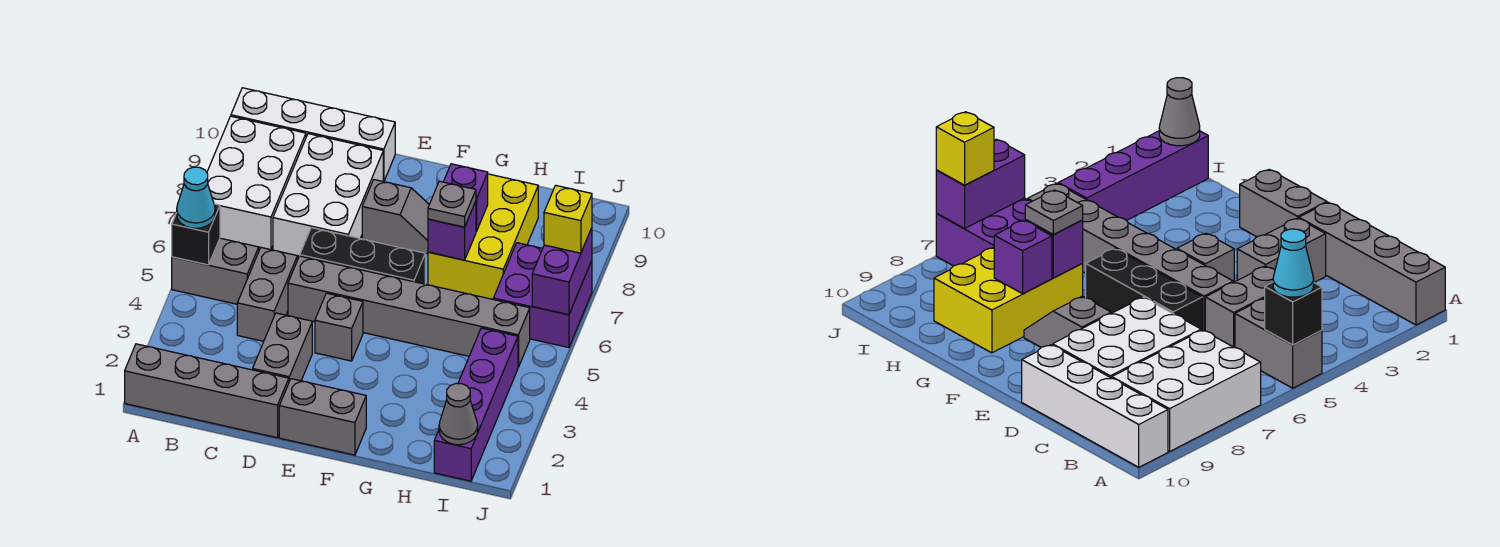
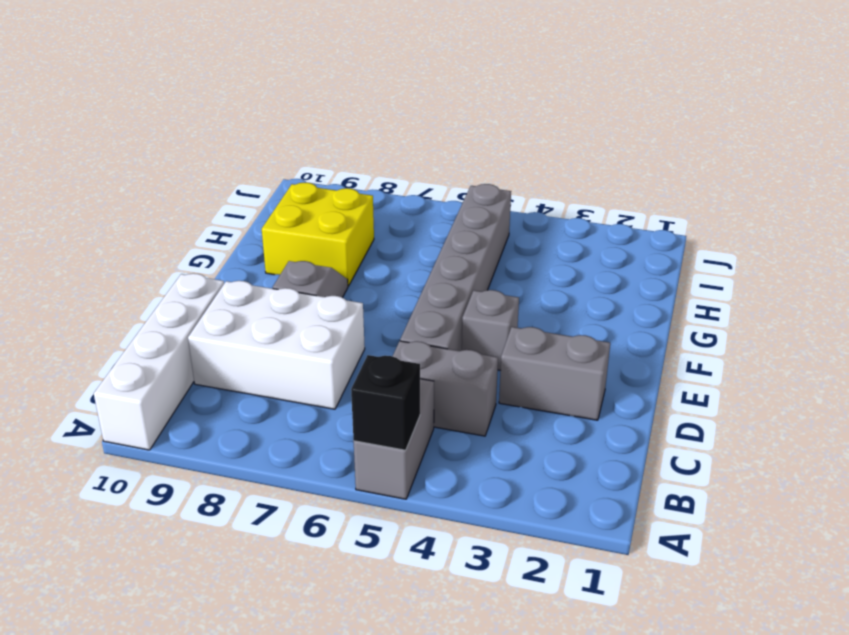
yellow 2x2 brick [262,183,374,286] -> yellow 2x3 brick [428,174,538,299]
none -> grey 1x4 brick [125,344,289,438]
none -> white 2x3 brick [207,116,306,250]
none -> black 1x3 brick [300,228,425,284]

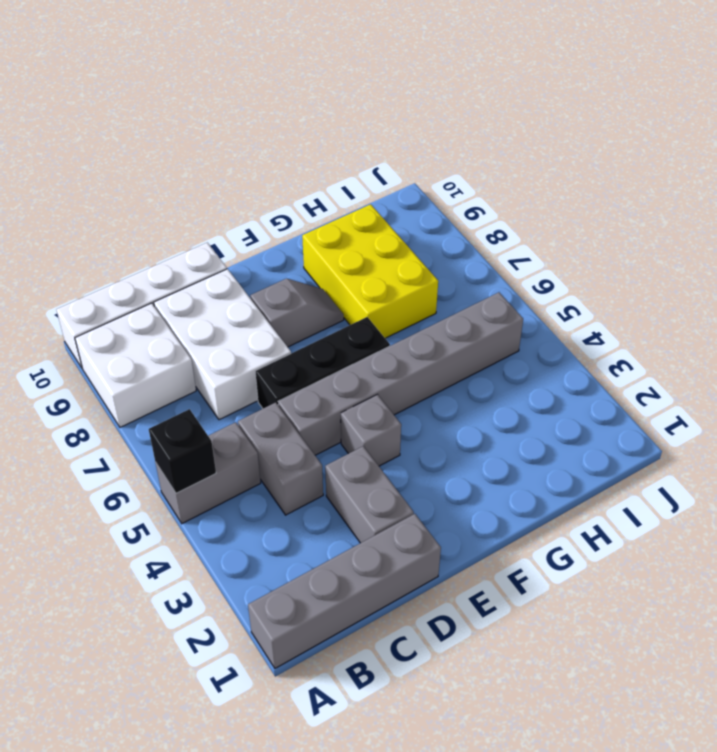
white 2x2 brick [75,303,196,427] -> white 2x3 brick [207,116,306,250]
none -> grey 1x2 brick [279,379,366,455]
none -> purple 1x4 brick [434,328,518,481]
none -> purple 2x2 brick [493,243,592,348]

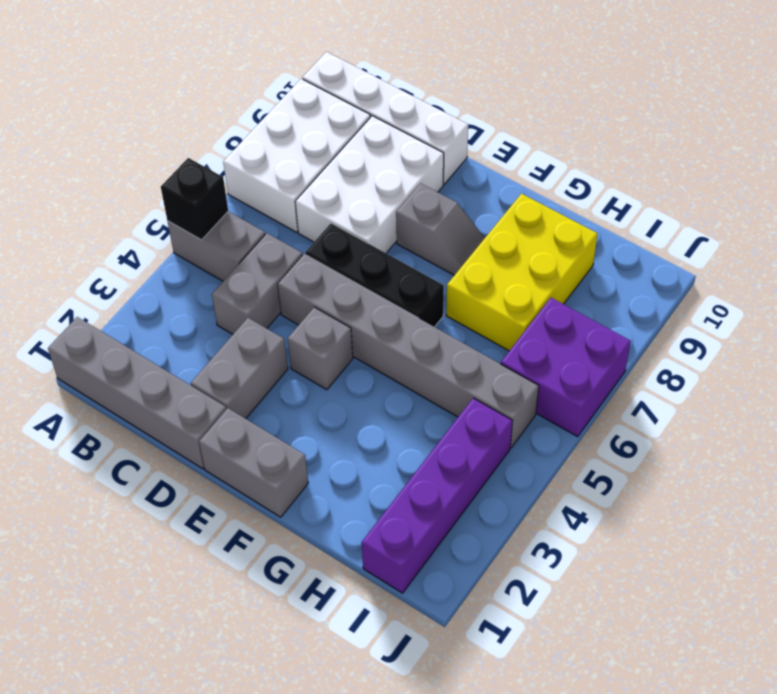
none -> purple 1x1 brick [428,201,476,260]
none -> purple 1x1 brick [444,164,488,231]
none -> grey 1x1 cone [439,383,478,445]

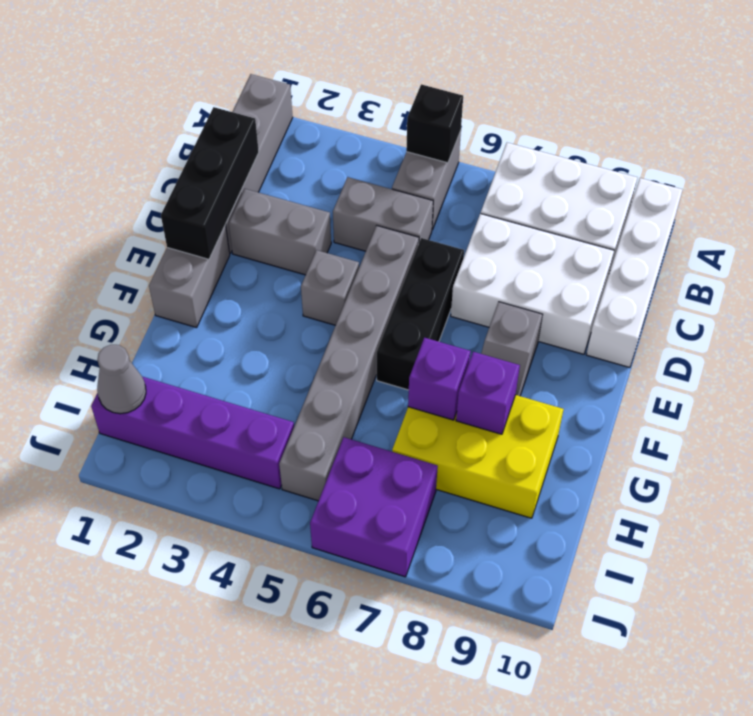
black 1x3 brick [161,107,259,259] -> none
none -> purple 1x2 brick [532,228,592,315]
none -> cyan 1x1 cone [177,167,215,228]
none -> grey 1x1 plate [428,181,476,227]

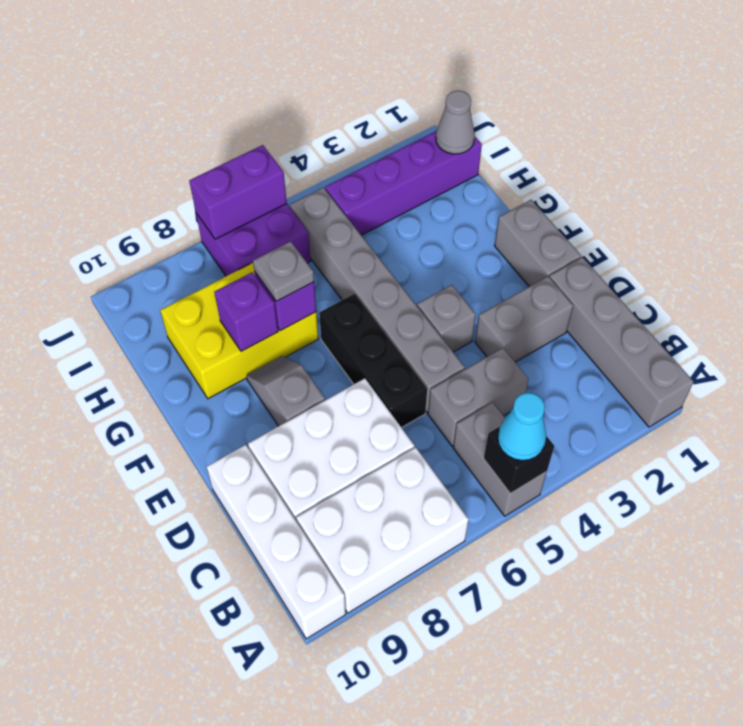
none -> yellow 1x1 brick [544,185,592,253]

